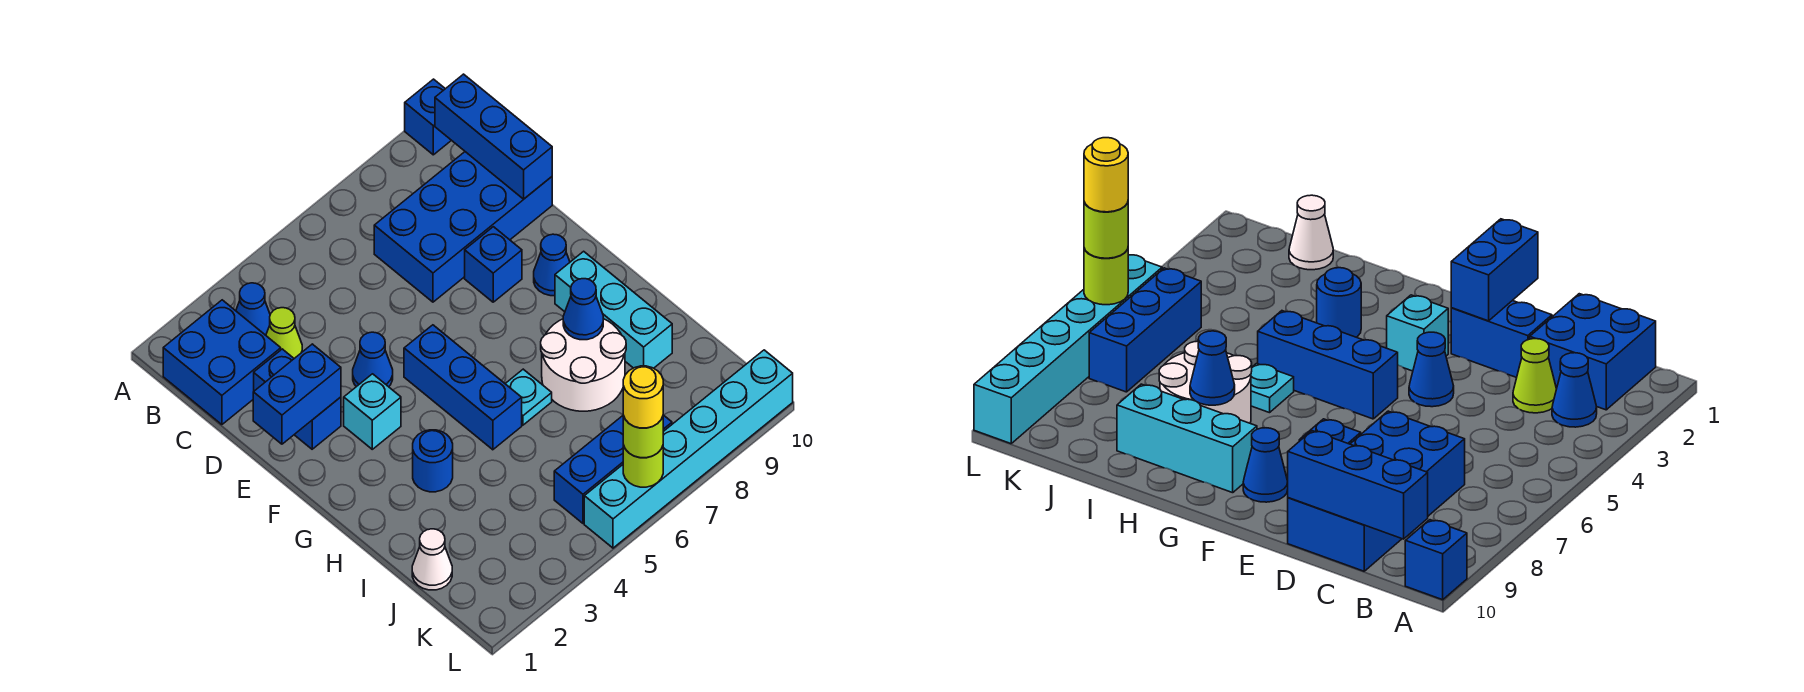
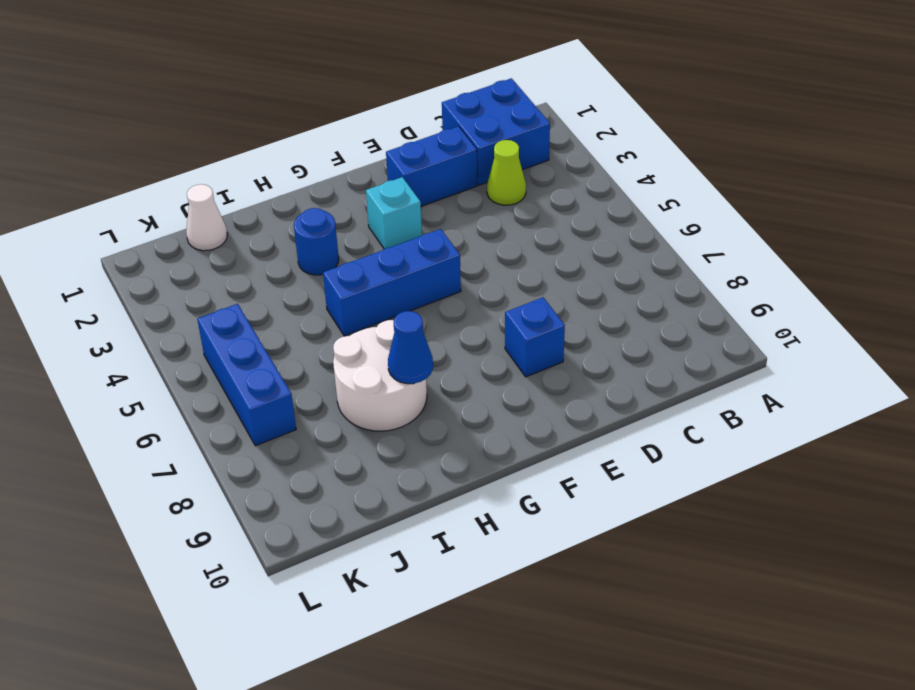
none -> blue 1x1 brick [405,79,451,155]
none -> blue 1x1 cone [236,283,270,335]
none -> blue 2x4 brick [374,152,552,302]

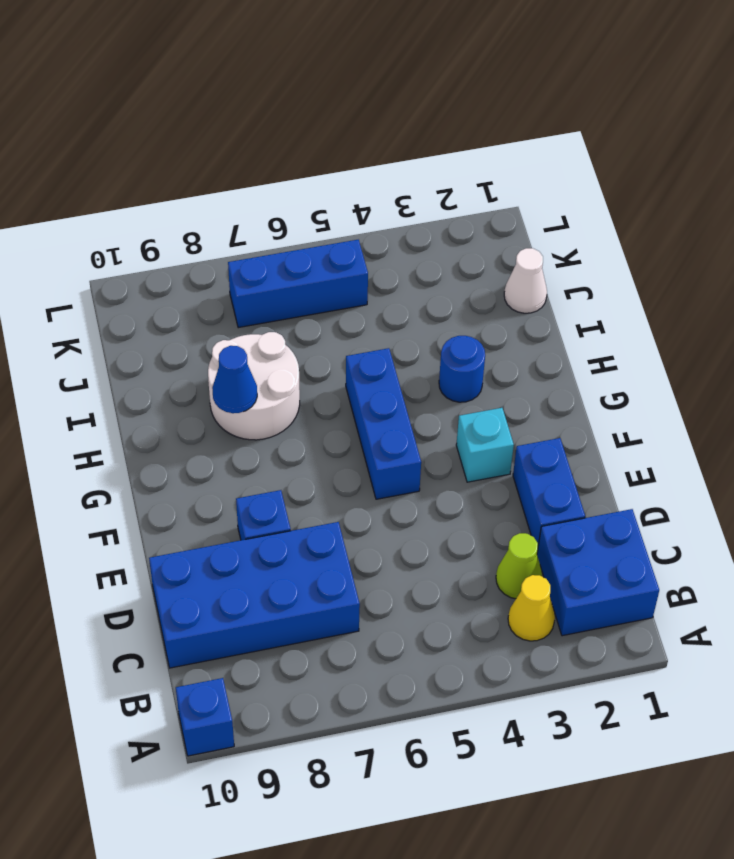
yellow 1x1 cone [508,575,555,641] -> blue 1x1 cone [236,283,270,335]
none -> blue 1x1 cone [353,332,393,387]
none -> blue 1x1 cone [534,234,570,296]
none -> cyan 1x3 brick [555,251,672,368]

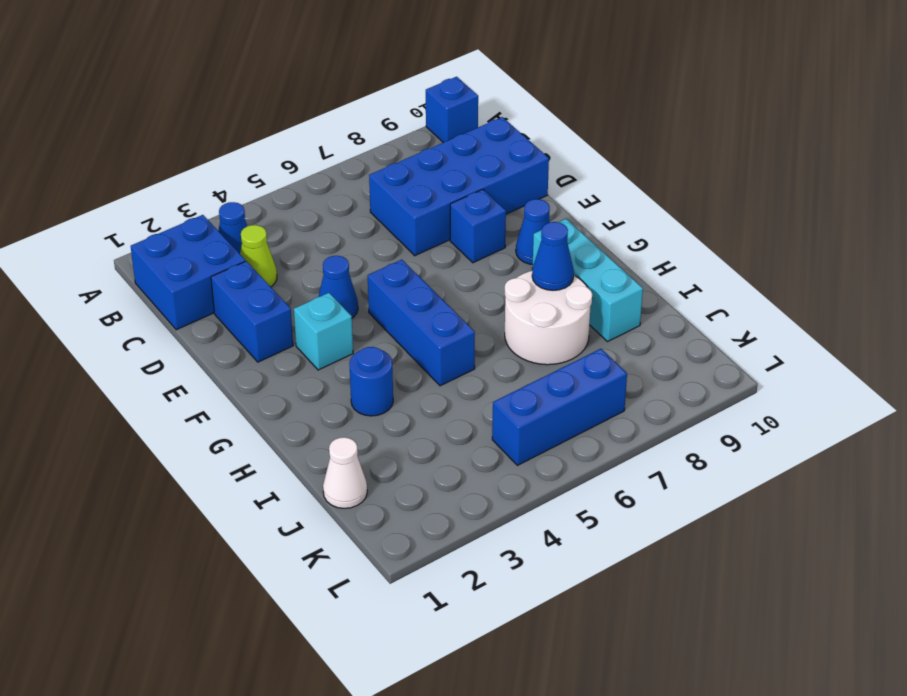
none -> cyan 1x1 plate [505,369,552,425]
none -> cyan 1x6 brick [584,350,793,548]
none -> blue 1x3 brick [435,74,552,199]

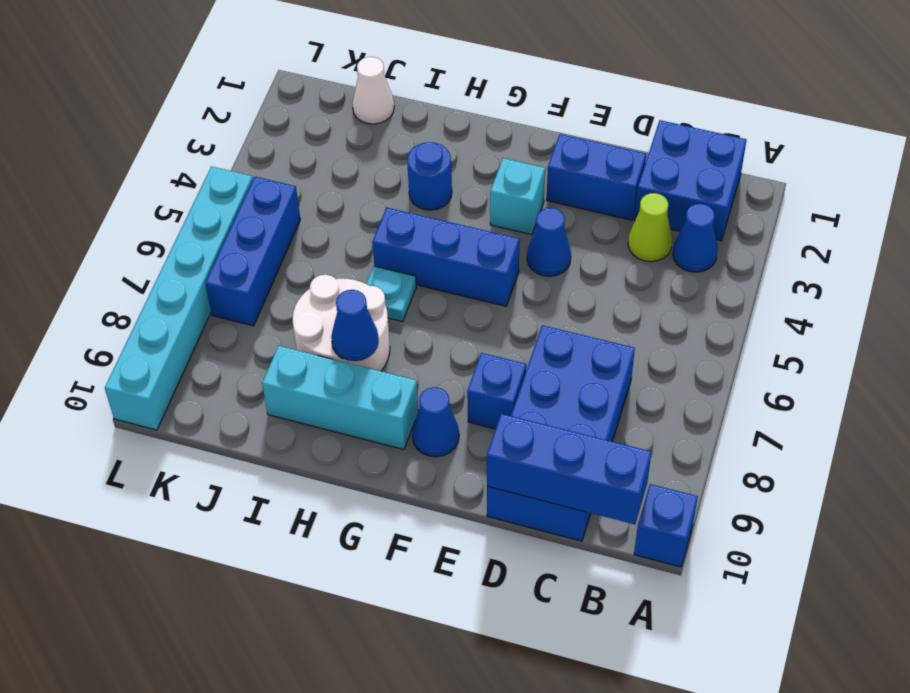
none -> blue 1x2 brick [253,344,341,444]
none -> lime 1x1 round brick [623,445,663,487]
none -> lime 1x1 round brick [623,415,663,458]

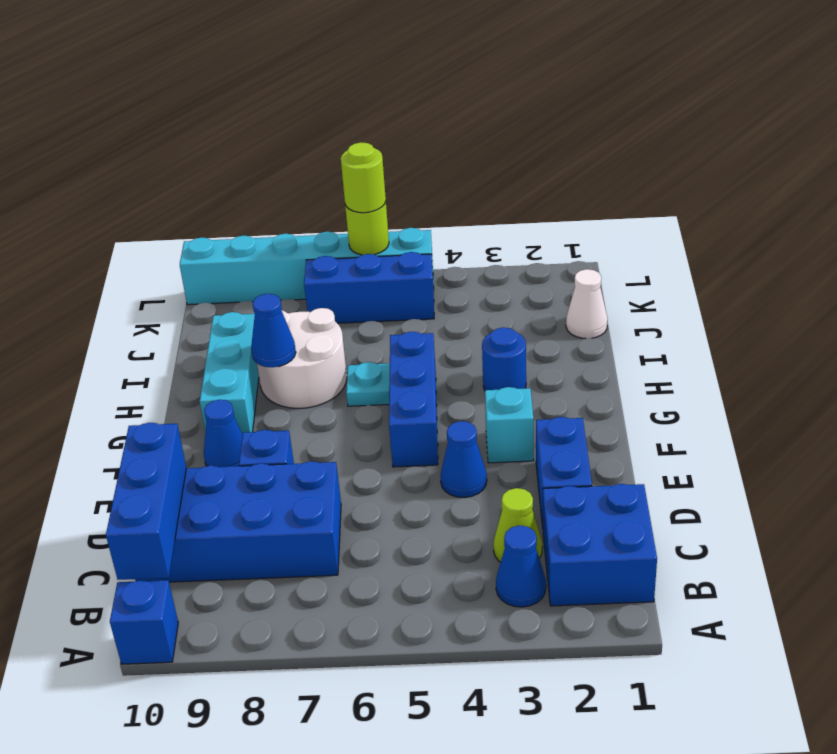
none -> blue 1x2 brick [253,344,341,444]
none -> yellow 1x1 round brick [623,366,663,428]

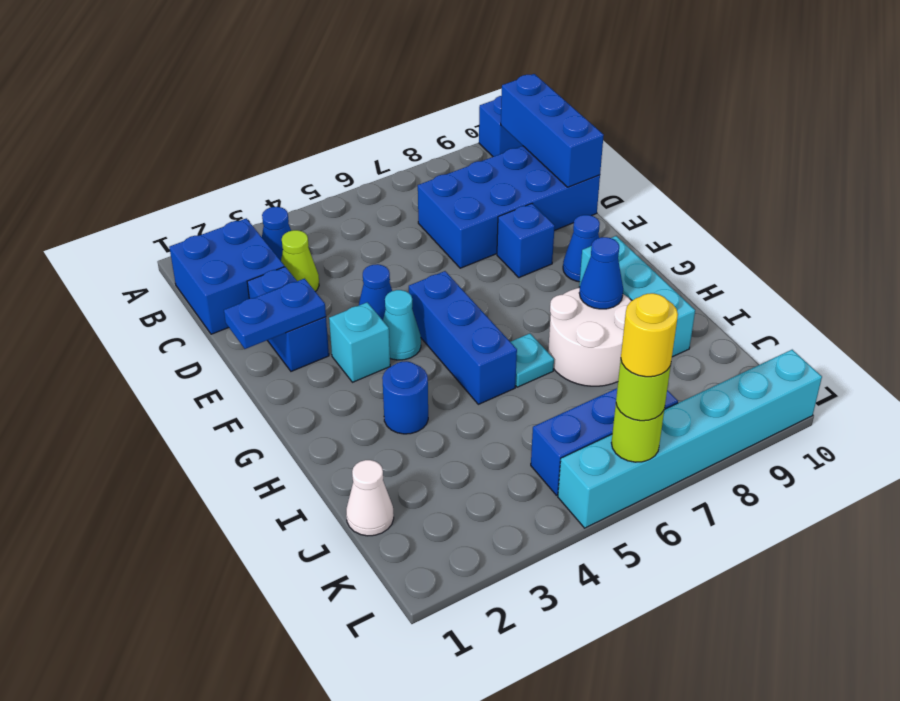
blue 1x2 plate [224,279,326,349] -> blue 1x2 brick [253,344,341,444]
cyan 1x1 cone [383,290,421,360] -> none

